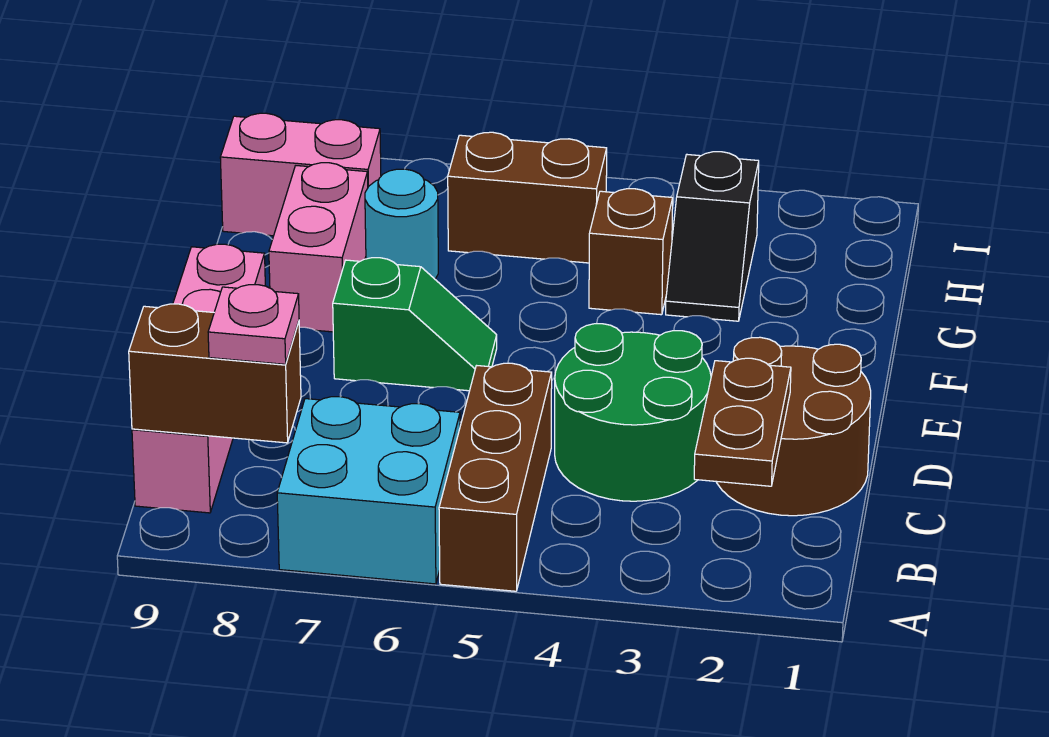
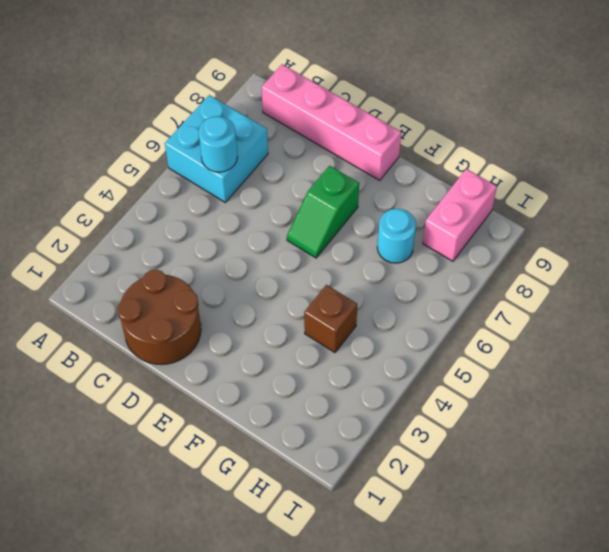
cyan 1x1 round brick [199,116,237,172] -> none
none -> brown 1x3 brick [439,363,552,591]
none -> green 2x2 round brick [555,324,711,501]
none -> pink 1x2 brick [269,163,368,332]

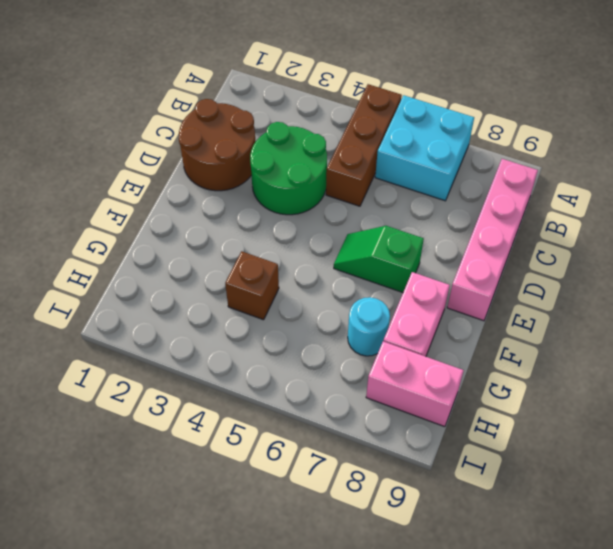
none -> black 1x2 slope [666,152,759,321]
none -> brown 1x2 brick [448,132,607,263]
none -> brown 1x2 plate [694,358,791,486]

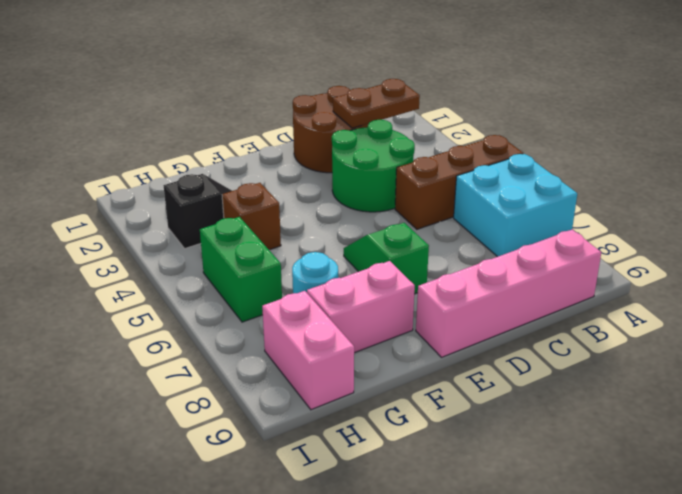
green 1x2 brick [200,217,282,322] -> brown 1x2 brick [448,132,607,263]
none -> brown 1x2 brick [129,304,301,443]
none -> pink 1x1 plate [208,285,299,364]

